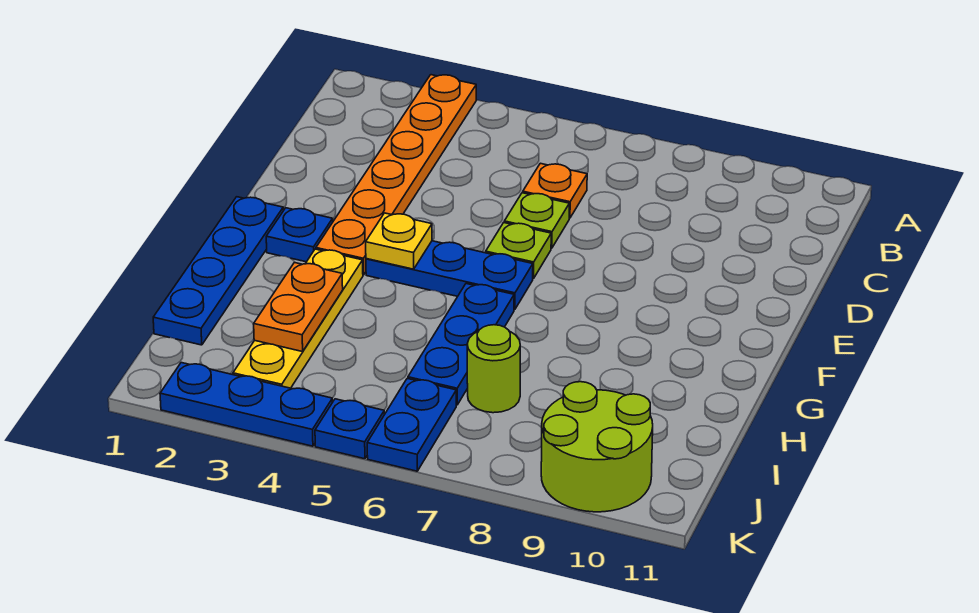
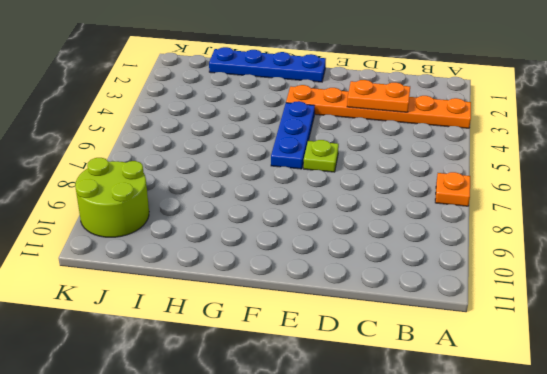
orange 1x1 plate [435,172,470,206] -> orange 1x1 plate moved to [523,163,587,218]
orange 1x2 plate [347,80,410,112] -> orange 1x2 plate moved to [254,263,343,352]
none -> lime 1x1 plate [504,193,569,248]
none -> blue 1x1 plate [266,208,333,262]
none -> yellow 1x4 plate [233,249,363,388]

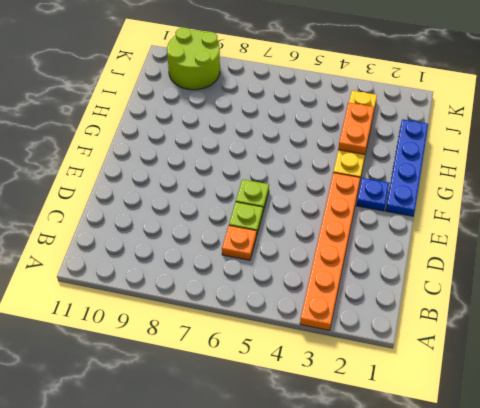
none -> blue 1x3 plate [366,241,533,309]
none -> blue 1x3 plate [408,284,514,405]
none -> lime 1x1 round brick [467,325,520,413]

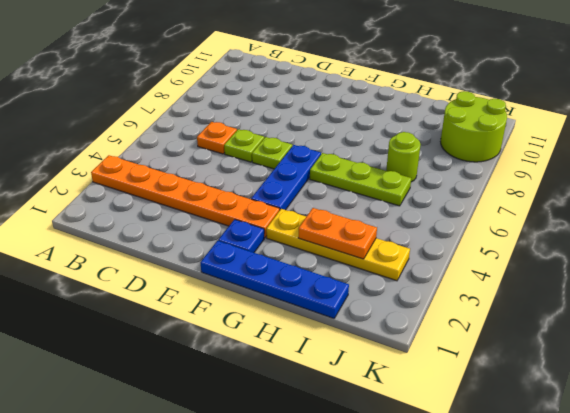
lime 1x3 plate [310,153,411,206] -> blue 1x3 plate [408,284,514,405]
none -> blue 1x2 plate [367,378,456,471]
none -> blue 1x3 plate [160,363,333,446]
none -> blue 1x1 plate [315,399,384,459]

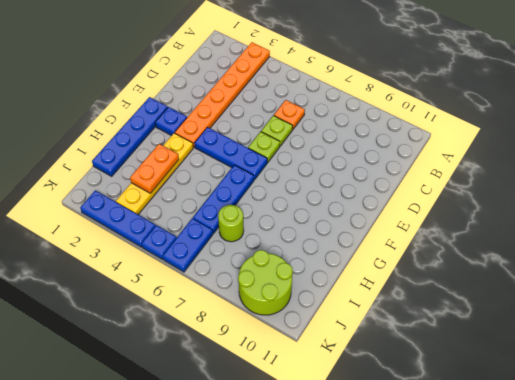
none -> yellow 1x1 plate [366,213,432,269]

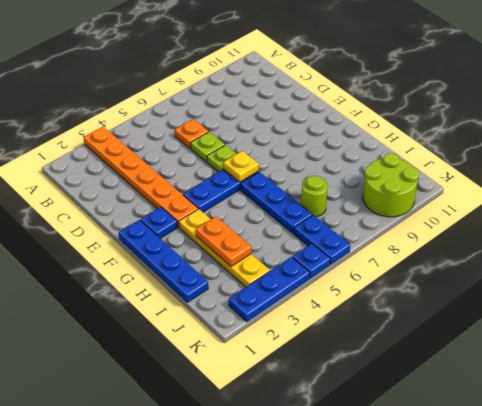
yellow 1x1 plate [223,151,259,182] -> yellow 1x1 plate moved to [366,213,432,269]

